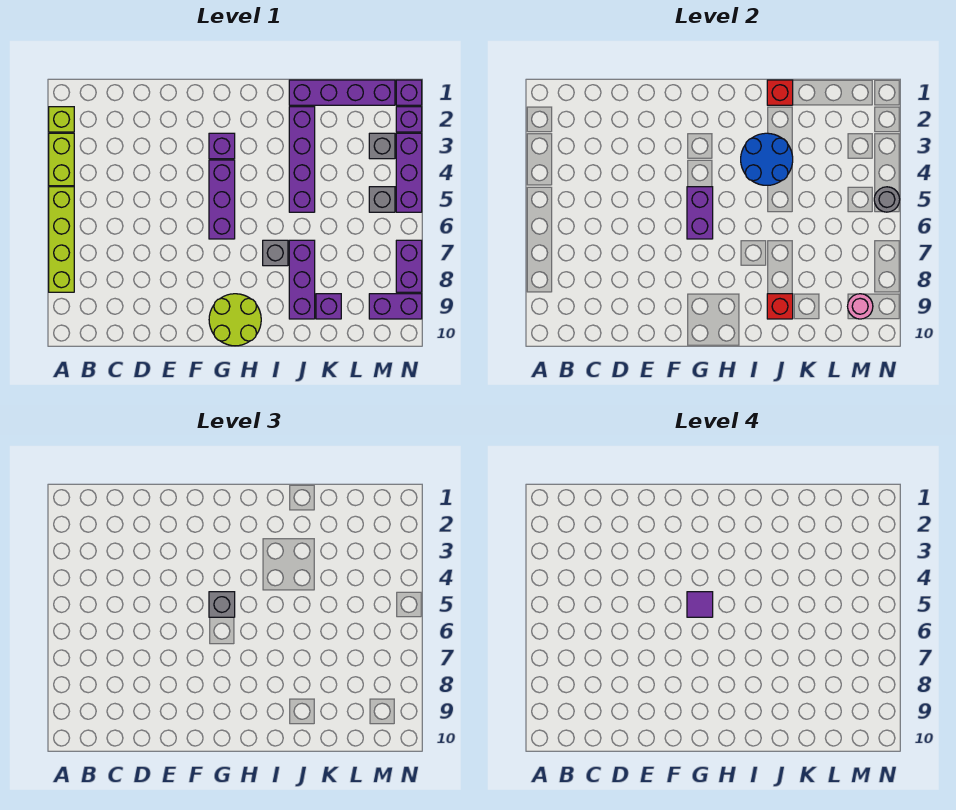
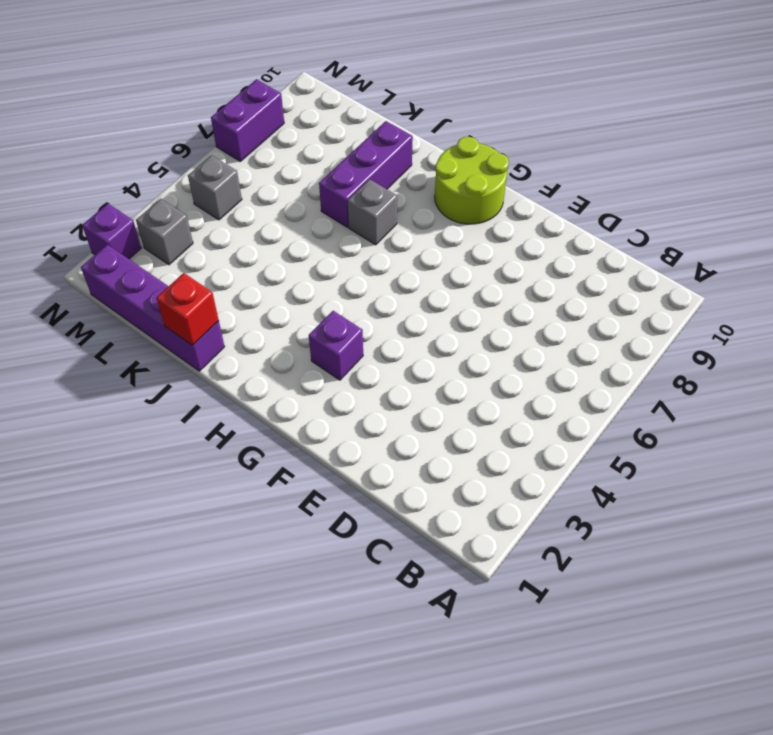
none -> lime 1x1 brick [49,107,74,132]
none -> lime 1x2 brick [49,133,74,186]
none -> lime 1x4 brick [49,187,74,292]

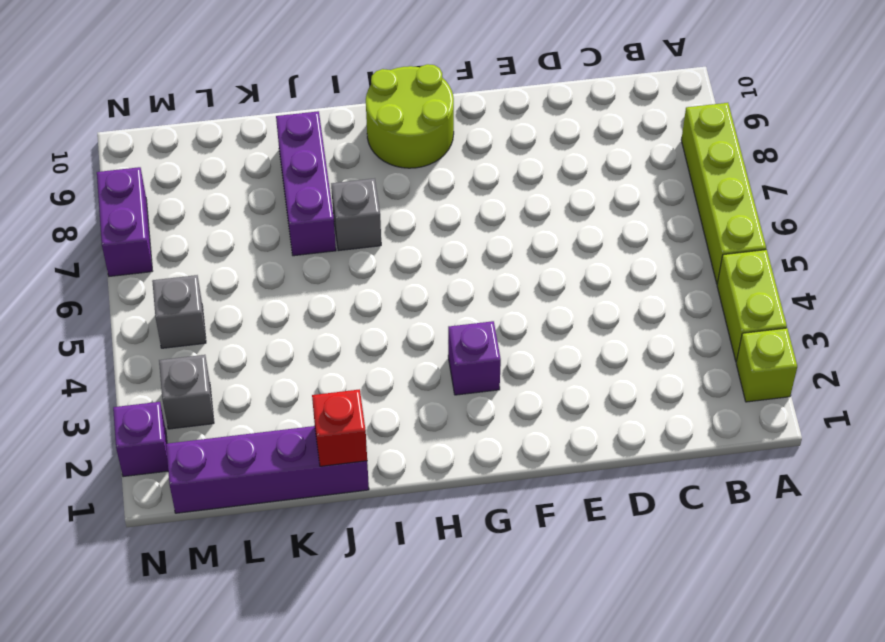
none -> purple 1x3 brick [209,160,235,239]
none -> purple 1x4 brick [289,107,315,212]
none -> purple 1x1 brick [316,294,341,319]

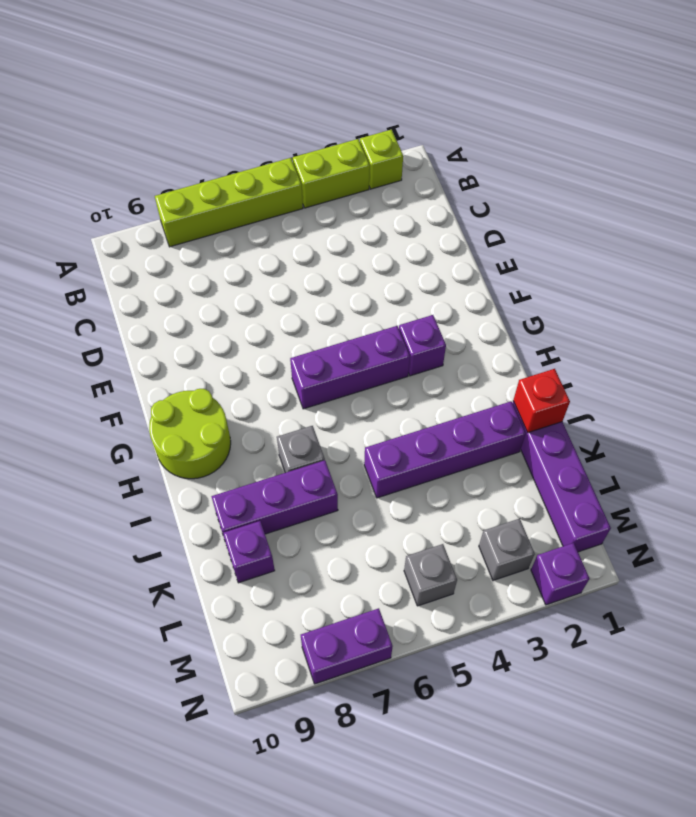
none -> purple 1x2 brick [369,294,422,319]
none -> purple 1x1 brick [396,80,422,105]
none -> purple 1x3 brick [396,133,422,212]

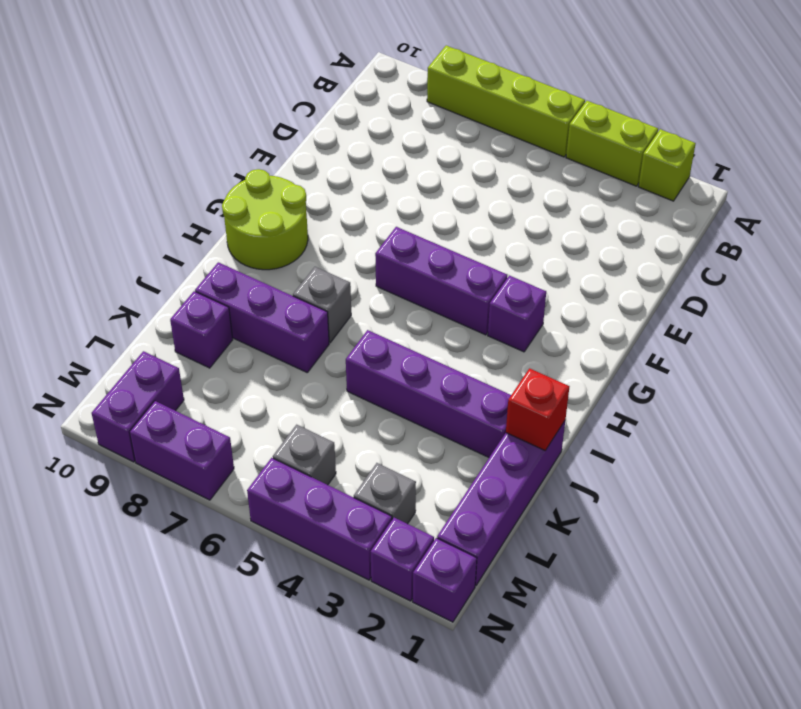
none -> purple 1x2 brick [687,187,713,239]
none -> blue 2x2 round brick [741,133,793,185]
none -> red 1x1 brick [767,294,793,319]

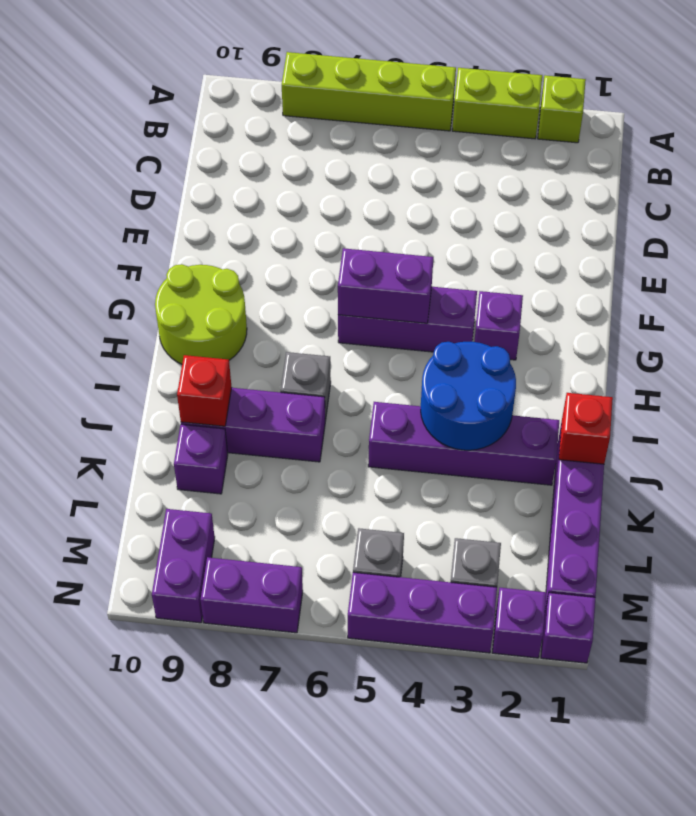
none -> pink 1x1 round brick [848,294,873,319]
none -> grey 1x1 round brick [874,187,900,212]
none -> grey 1x1 brick [209,592,235,617]

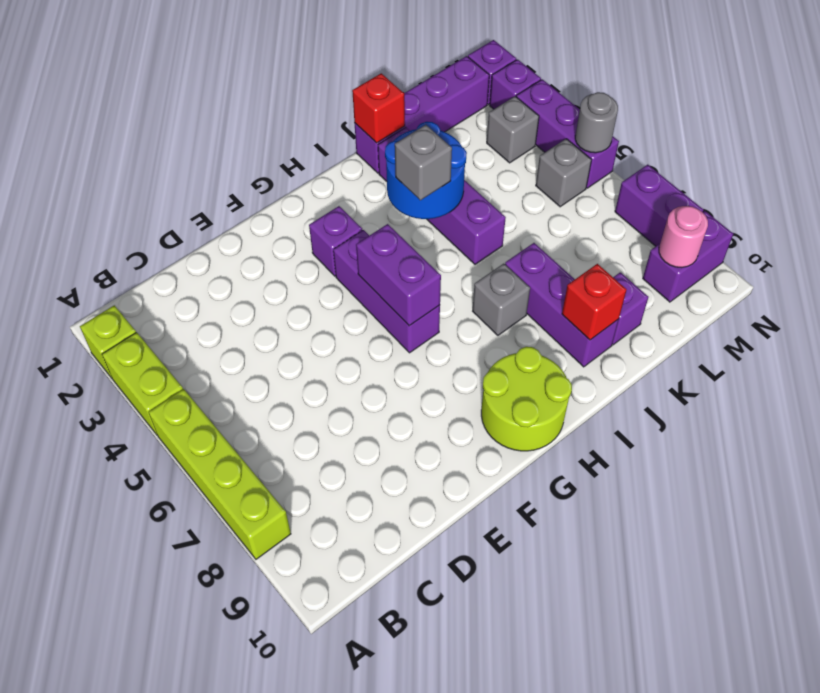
grey 1x1 brick [395,125,452,200] -> grey 1x1 brick moved to [209,592,235,617]
none -> purple 1x1 tile [687,592,713,617]

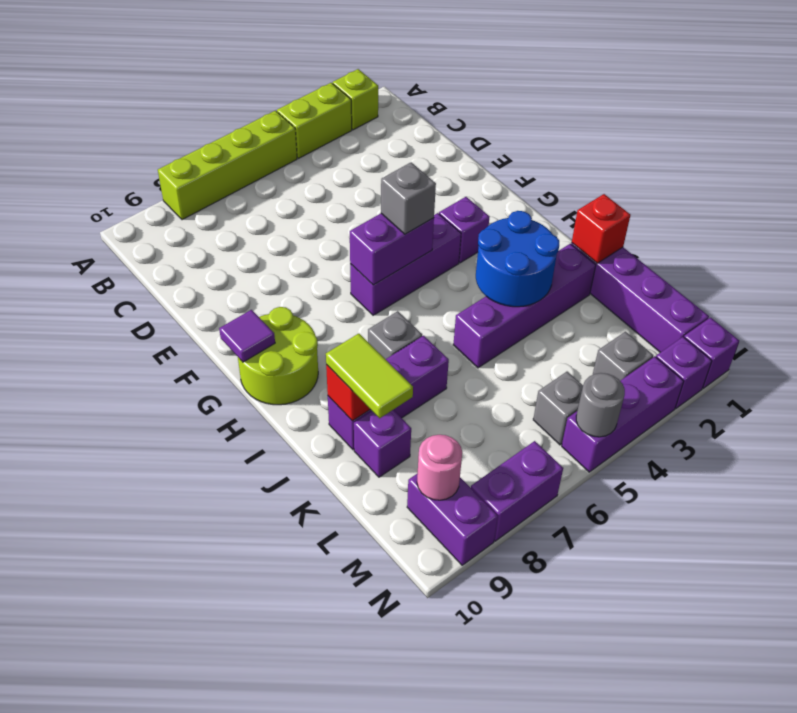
purple 1x1 tile [219,310,275,362] -> purple 1x1 tile moved to [687,592,713,617]
lime 1x2 tile [326,333,413,418] -> none

